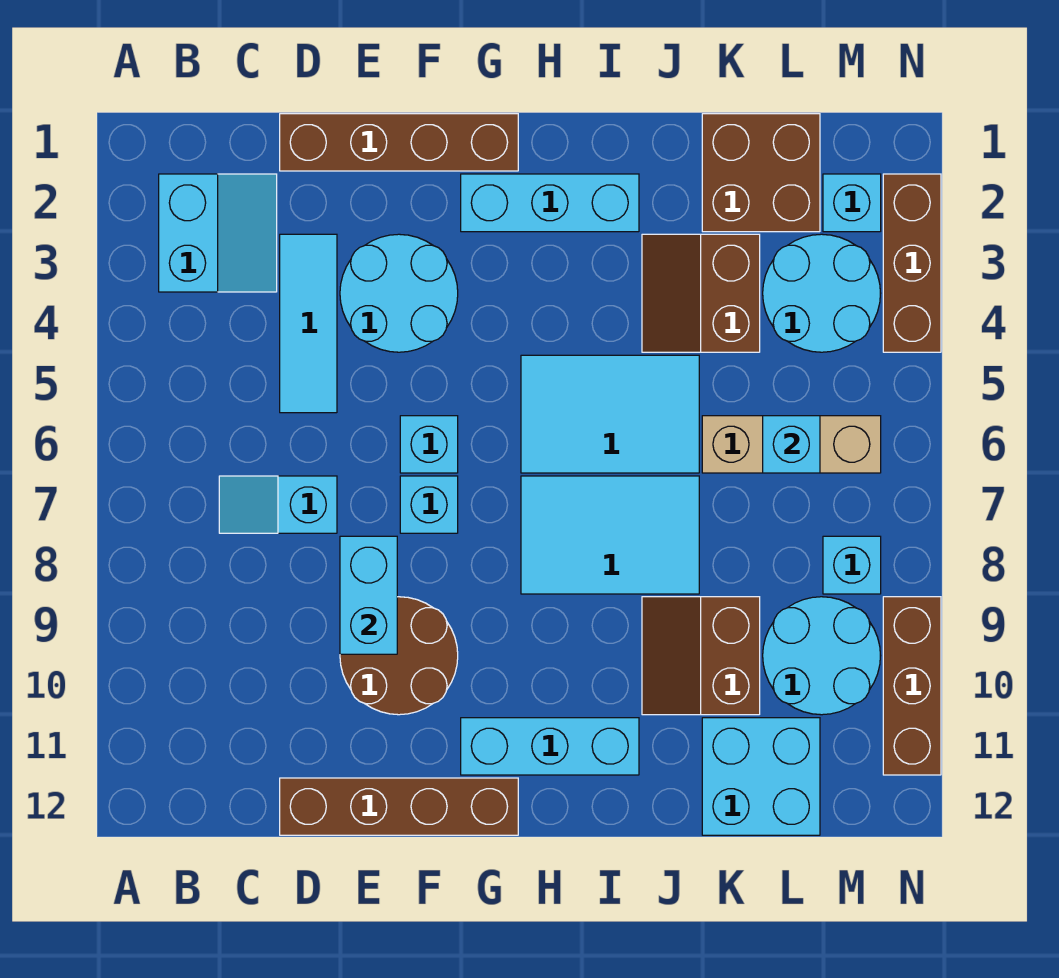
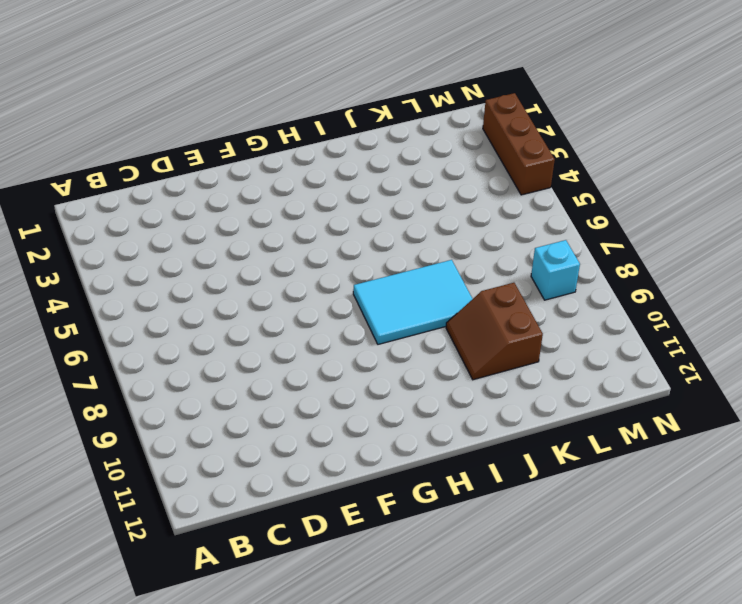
none -> cyan 2x2 slope [159,174,277,292]
none -> cyan 1x2 slope [219,476,337,533]
none -> brown 1x4 brick [280,114,518,171]

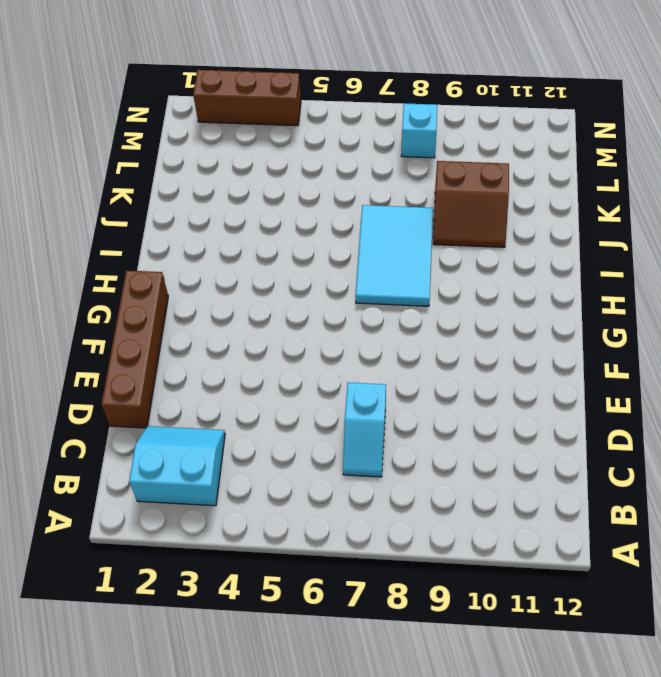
none -> cyan 1x3 tile [280,234,337,413]
none -> brown 1x4 brick [280,778,518,835]
none -> cyan 2x2 round brick [340,234,458,352]

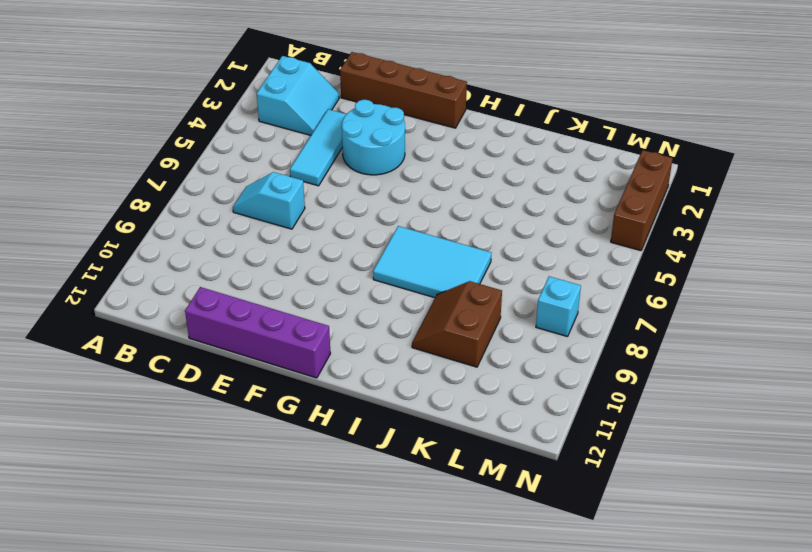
purple 1x4 brick [185,287,330,378] -> brown 1x4 brick [280,778,518,835]
none -> brown 2x2 round brick [340,597,458,715]
none -> cyan 1x1 brick [400,416,458,473]
none -> cyan 1x1 brick [400,476,458,533]

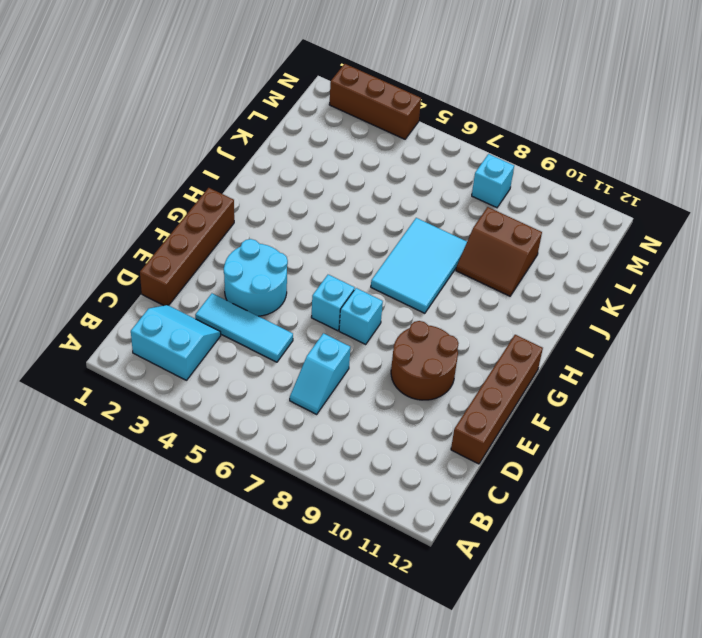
none -> cyan 1x3 brick [461,174,639,232]
none -> cyan 1x3 brick [461,718,639,775]
none -> cyan 2x3 tile [521,355,699,473]

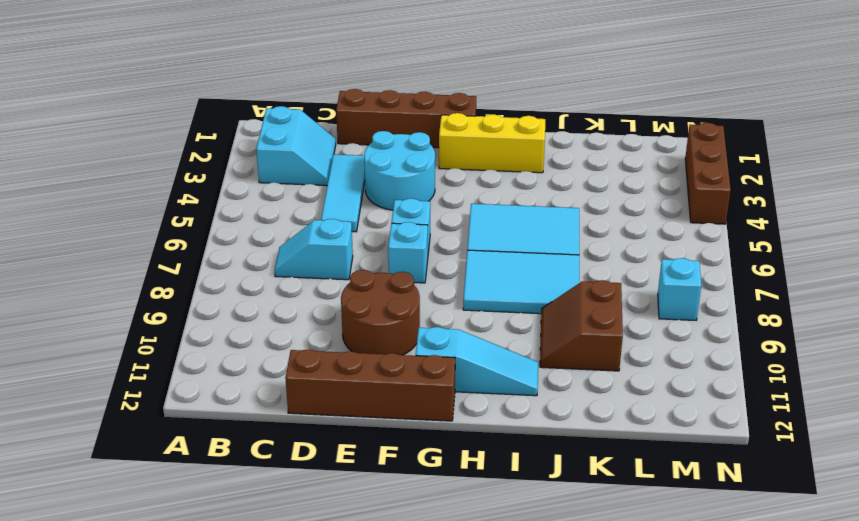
yellow 1x3 brick [439,113,545,173] -> cyan 1x3 brick [461,174,639,232]
cyan 1x3 slope [416,327,538,396] -> cyan 1x3 brick [461,718,639,775]
none -> brown 2x2 slope [642,234,760,352]
none -> brown 2x2 brick [702,114,820,232]
none -> tan 1x3 brick [702,416,881,473]

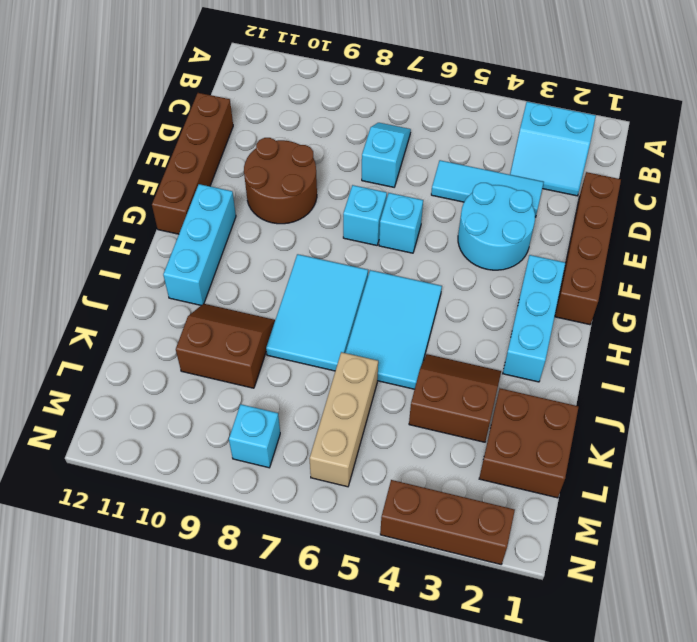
none -> cyan 2x2 brick [702,718,820,835]
none -> cyan 2x2 round brick [763,234,881,352]
none -> cyan 2x2 round brick [763,597,881,715]

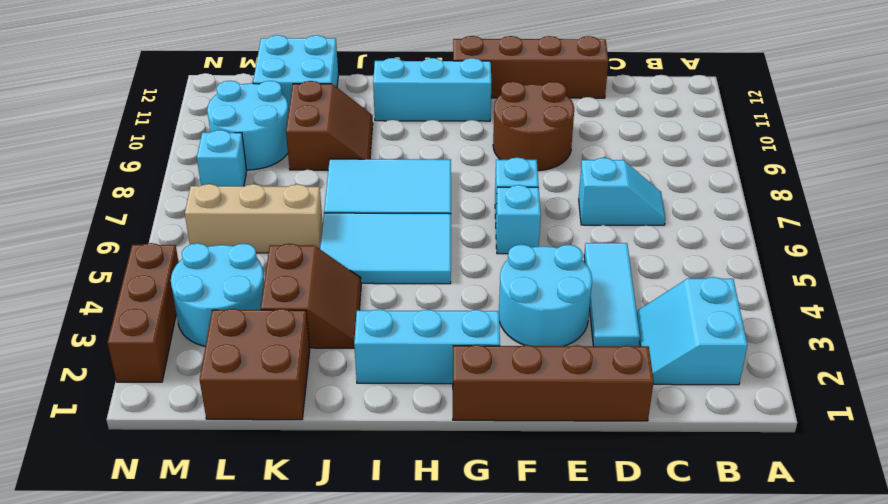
none -> cyan 1x1 brick [823,174,881,232]
none -> brown 1x3 brick [883,597,941,775]
none -> cyan 1x2 brick [340,536,397,654]

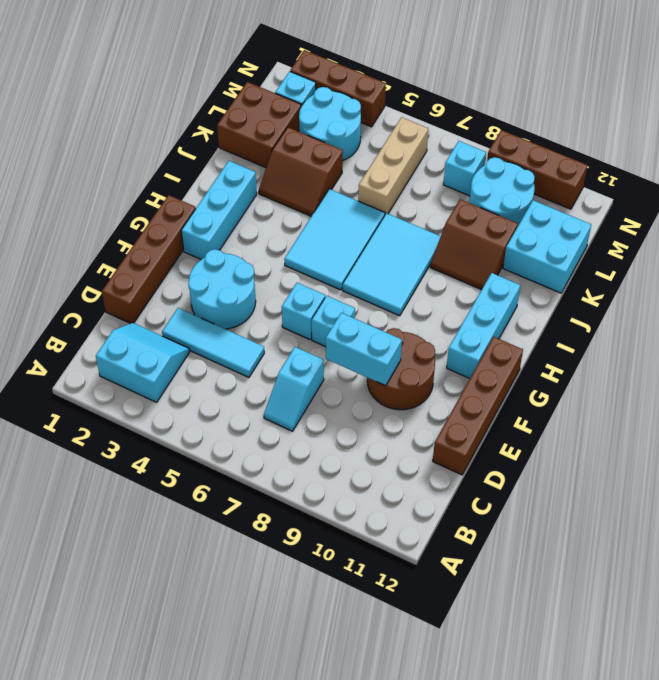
none -> cyan 1x1 brick [763,416,820,473]

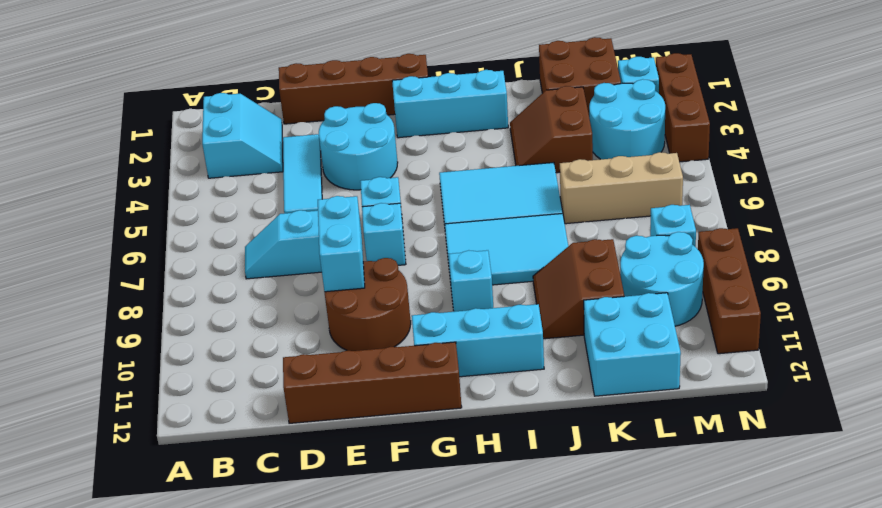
cyan 1x1 brick [449,250,493,312] -> cyan 1x1 brick moved to [763,416,820,473]

